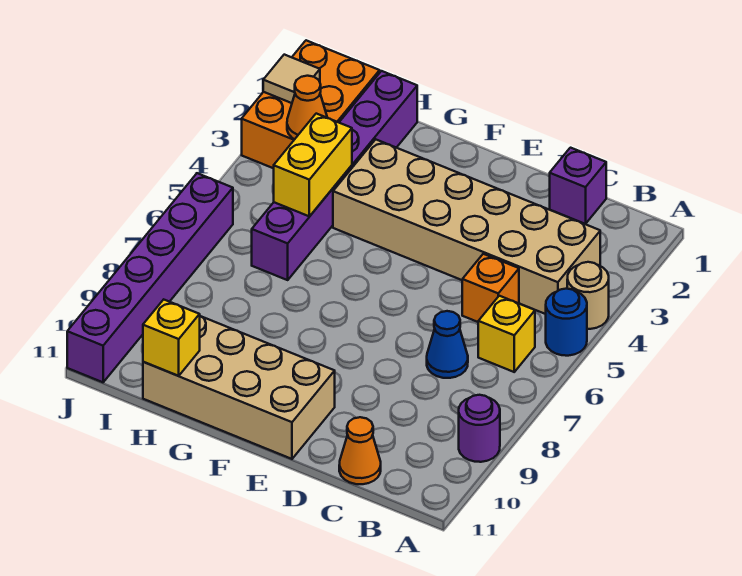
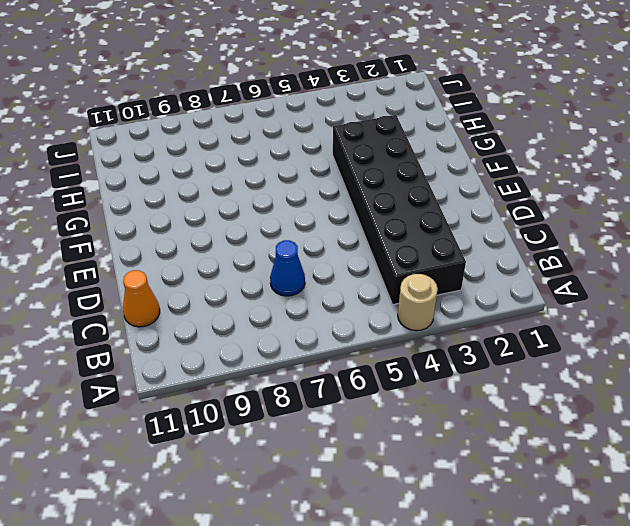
black 2x6 brick [333,115,466,305] -> tan 2x6 brick [333,139,600,314]
none -> blue 1x1 round brick [546,289,587,356]
none -> purple 1x1 round brick [459,395,500,462]
none -> yellow 1x1 brick [478,296,535,372]

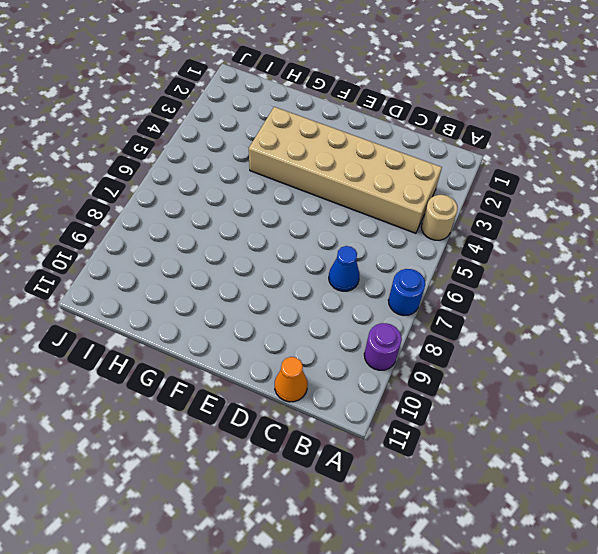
blue 1x1 round brick [388,269,425,315] -> blue 1x1 round brick moved to [546,289,587,356]
none -> yellow 1x1 brick [478,296,535,372]
none -> purple 1x1 brick [550,148,606,224]
none -> orange 1x1 brick [462,254,519,322]

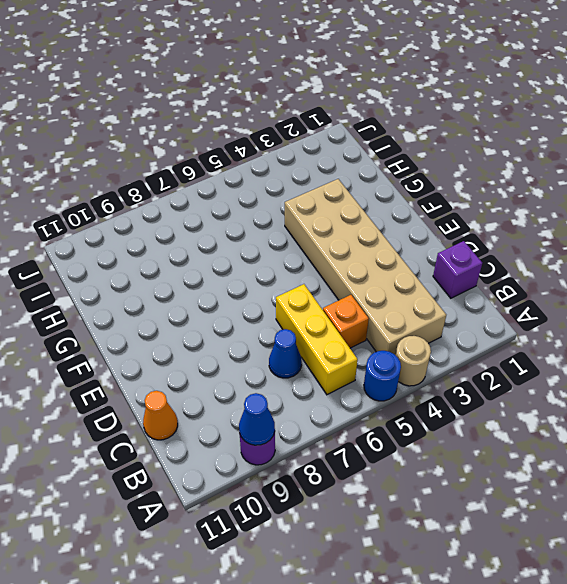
blue 1x1 cone [239,393,275,445] -> none
yellow 1x3 brick [276,284,358,395] -> yellow 1x1 brick [478,296,535,372]
none -> tan 2x4 brick [143,316,335,459]
none -> purple 1x6 brick [252,71,417,280]
none -> orange 2x3 brick [242,40,380,168]

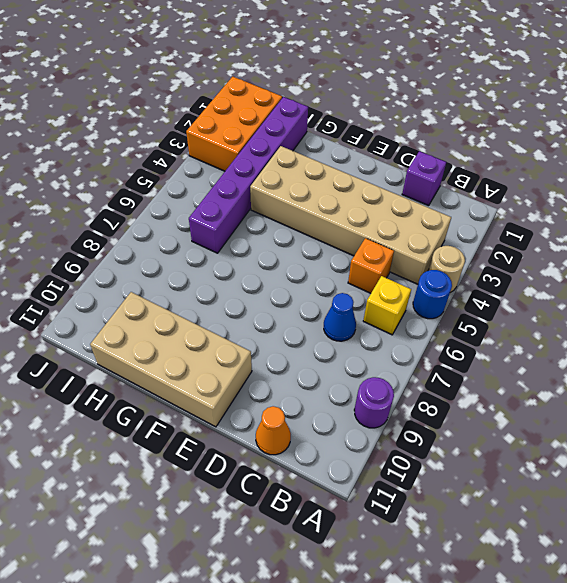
none -> purple 1x6 brick [67,173,233,382]
none -> yellow 1x2 brick [274,114,352,216]
none -> yellow 1x1 brick [143,300,200,376]

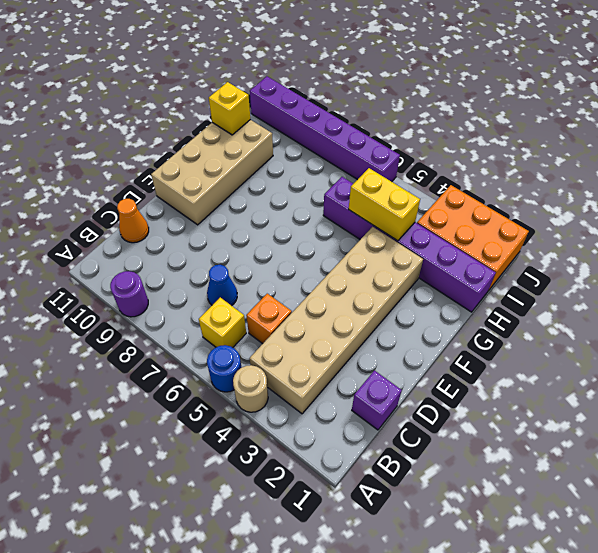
none -> orange 1x1 cone [287,76,327,139]
none -> tan 1x1 tile [263,55,320,103]

